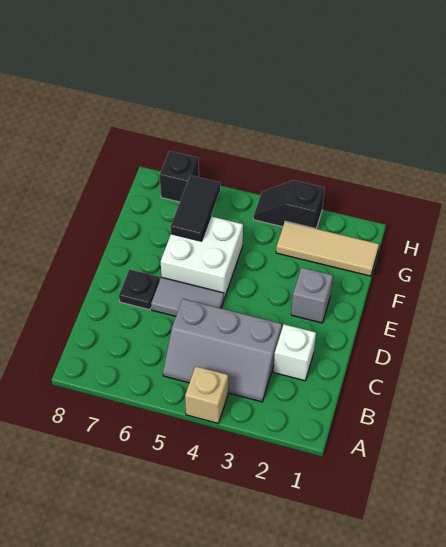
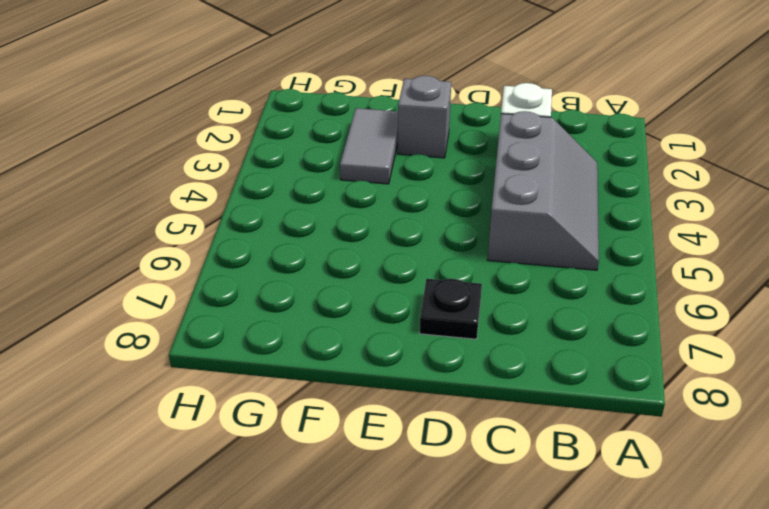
grey 1x2 tile [340,108,398,184] -> grey 1x2 tile moved to [151,277,224,316]
none -> tan 1x1 brick [185,366,228,423]
none -> white 2x2 brick [161,216,243,298]

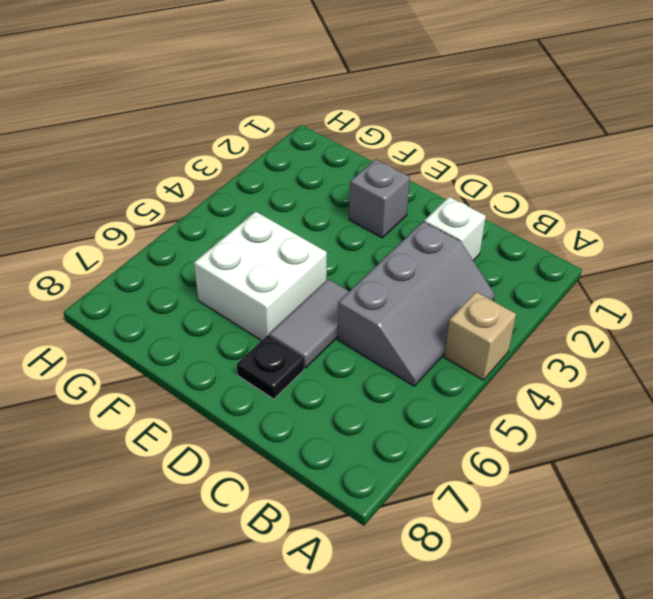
none -> tan 1x3 tile [276,221,379,276]
none -> black 1x2 slope [253,180,325,229]

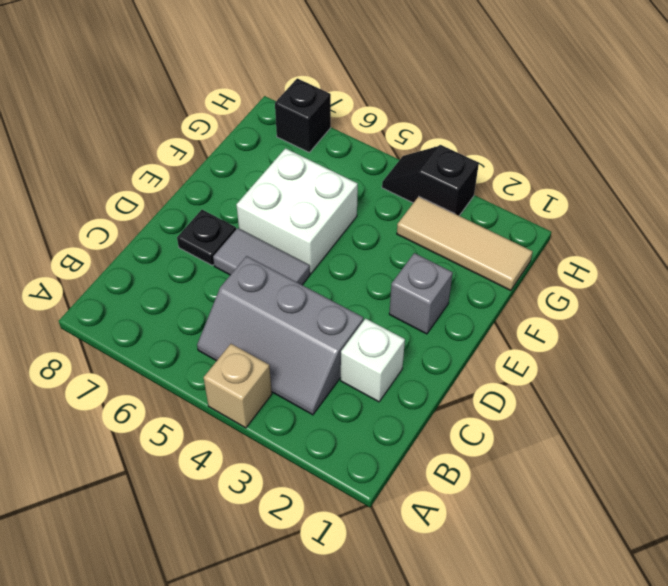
none -> black 1x2 tile [170,175,220,241]

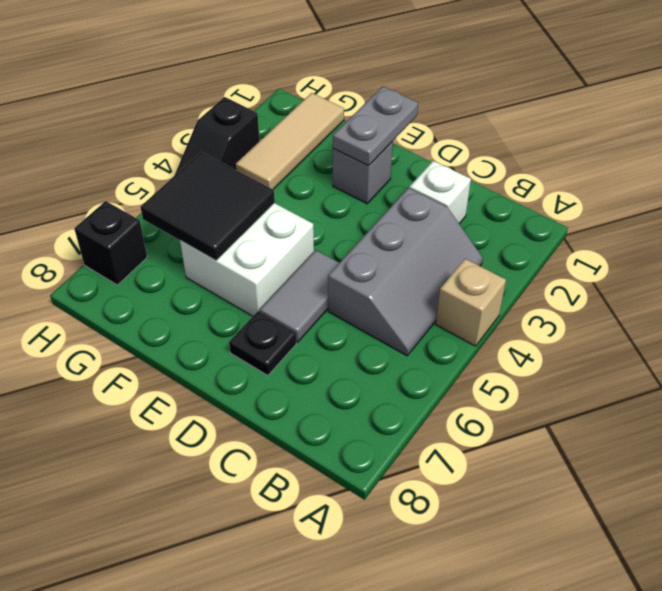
grey 1x2 plate [333,86,418,166] -> none
black 2x2 tile [141,152,275,261] -> black 1x2 tile [170,175,220,241]

